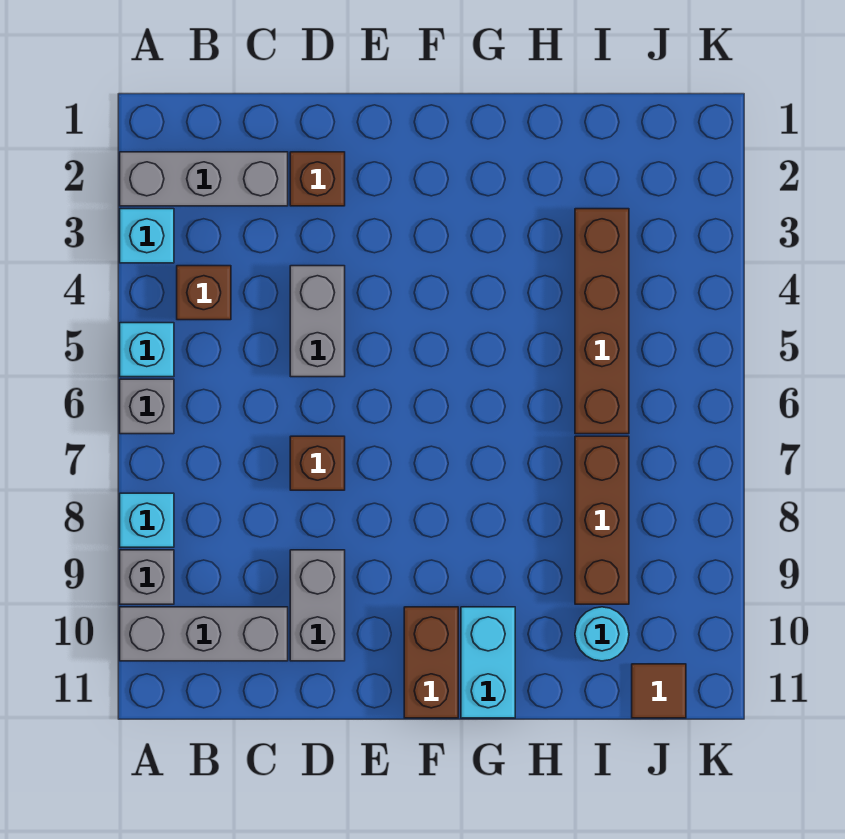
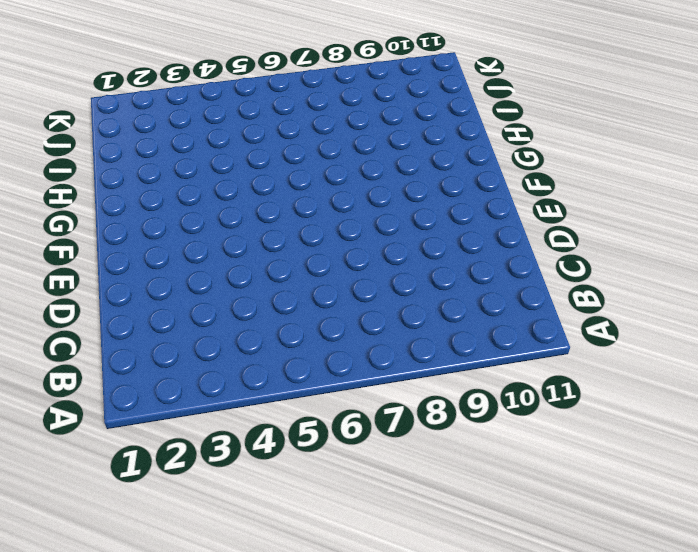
none -> grey 1x3 brick [120,152,288,206]
none -> cyan 1x1 brick [120,209,174,263]
none -> cyan 1x1 brick [120,323,174,377]

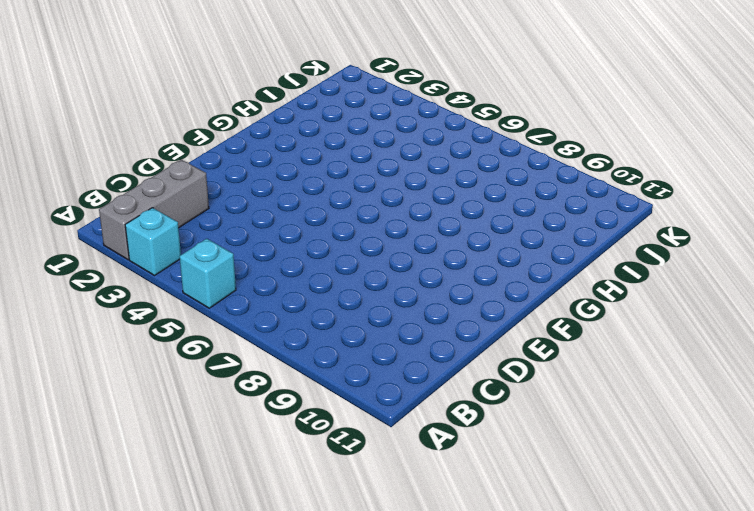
none -> grey 1x1 brick [120,379,174,434]
none -> cyan 1x1 brick [120,493,174,547]
none -> grey 1x1 brick [120,550,174,604]

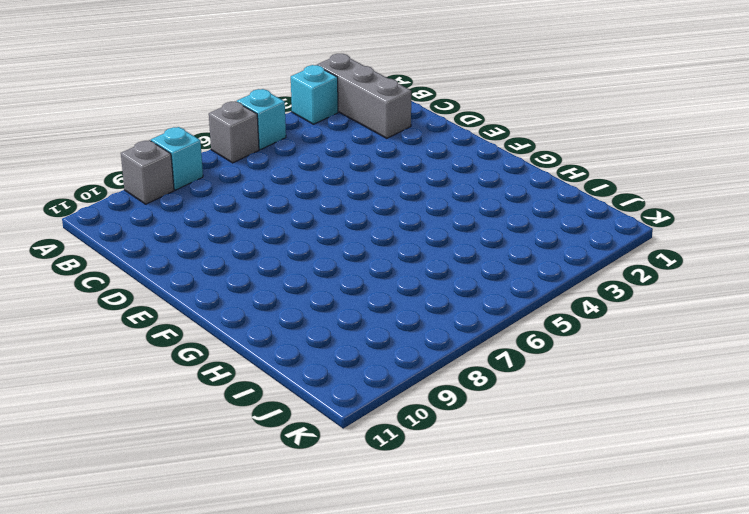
none -> grey 1x3 brick [120,607,288,661]
none -> brown 1x1 brick [177,266,231,320]
none -> brown 1x1 brick [290,152,345,206]

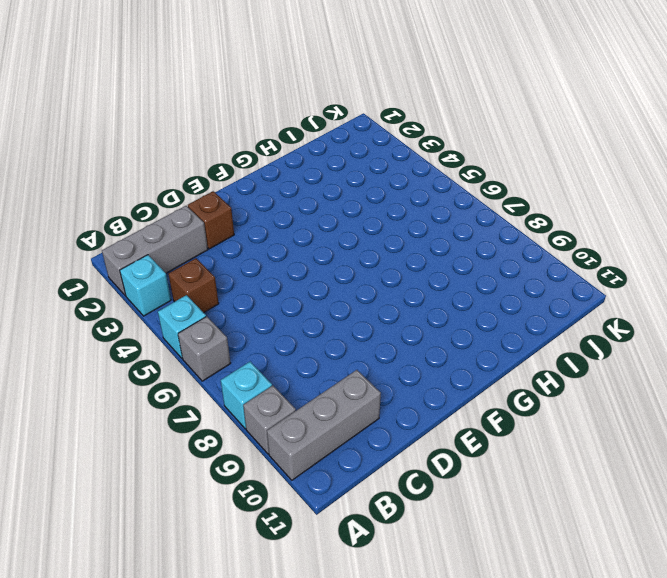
none -> grey 1x2 brick [290,266,345,377]
none -> brown 1x1 brick [290,436,345,490]
none -> grey 1x2 brick [290,550,345,661]

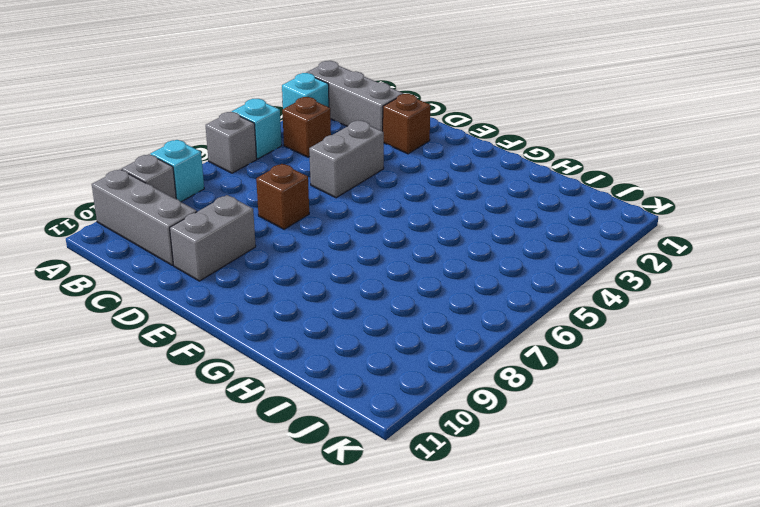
none -> brown 1x2 brick [404,607,458,718]
none -> cyan 1x2 brick [461,607,515,718]
none -> brown 1x4 brick [575,209,629,434]

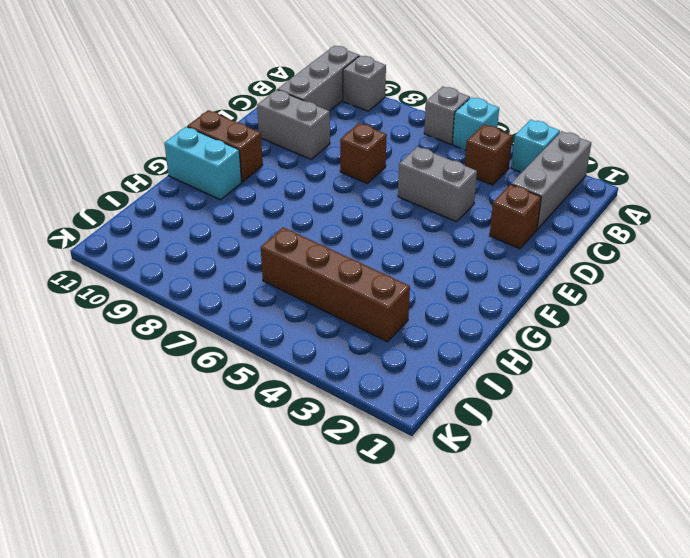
none -> cyan 1x1 brick [120,493,174,547]
none -> brown 1x3 brick [575,436,629,604]
none -> cyan 1x1 round brick [575,607,629,661]

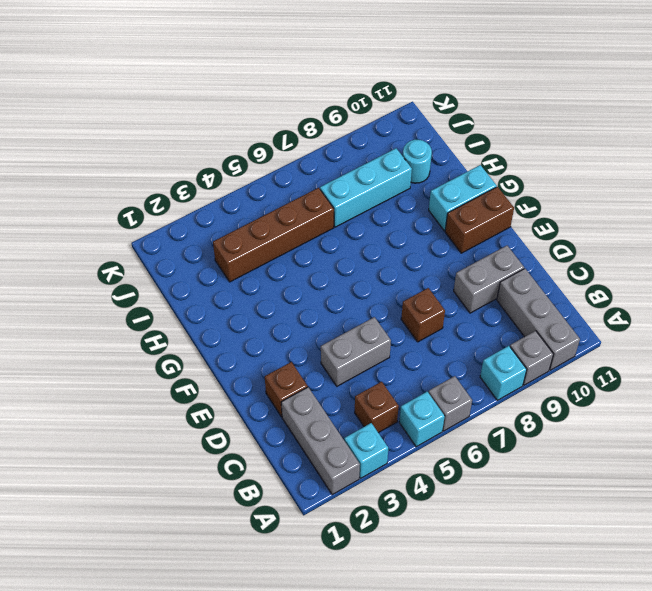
cyan 1x3 brick [320,148,412,227] -> brown 1x3 brick [575,436,629,604]
none -> brown 1x1 tile [632,664,686,718]

